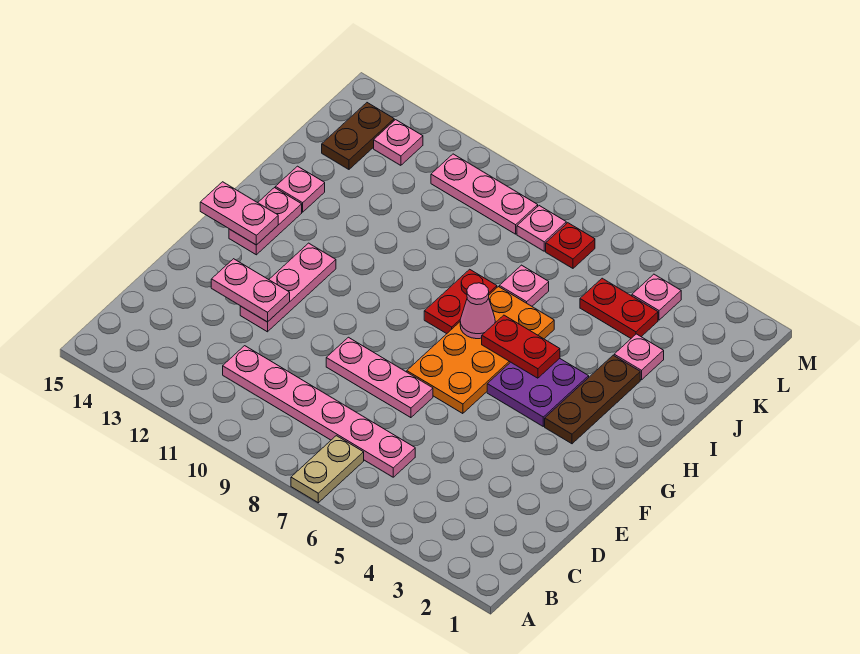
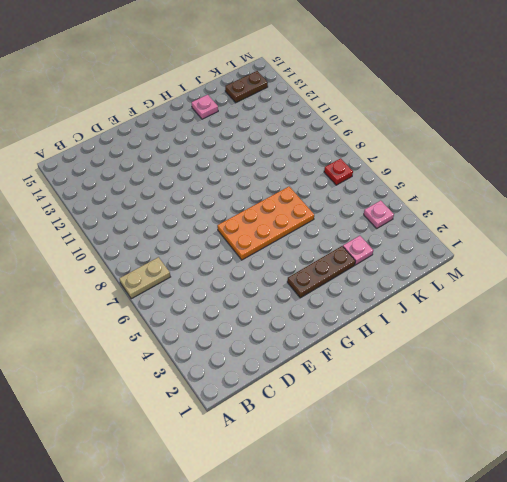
none -> pink 1x6 plate [223,346,415,477]
none -> pink 1x3 plate [326,337,433,418]
none -> pink 1x3 plate [240,243,336,332]

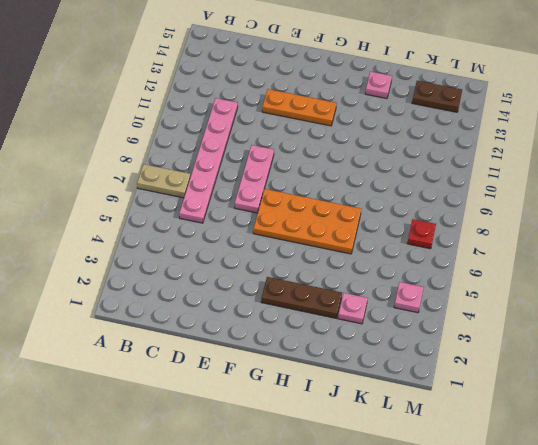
orange 1x3 plate [262,89,337,126] -> pink 1x3 plate [240,243,336,332]
none -> purple 2x2 plate [487,359,589,426]
none -> pink 1x2 plate [229,188,302,255]
none -> red 1x2 plate [424,269,497,334]

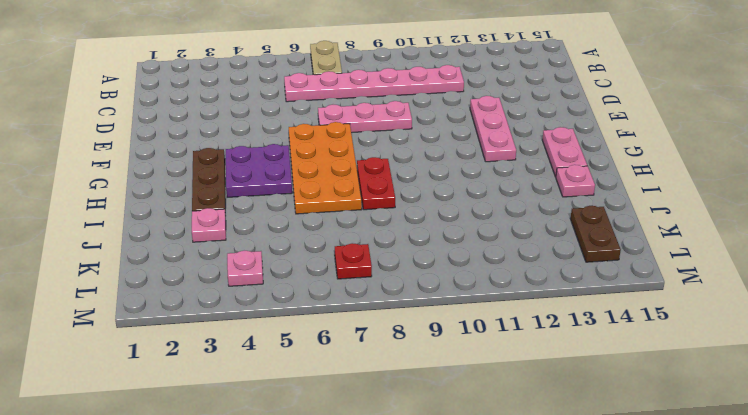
none -> pink 1x1 plate [499,265,549,306]
none -> red 1x2 plate [580,278,658,338]
none -> pink 1x1 plate [517,206,566,251]

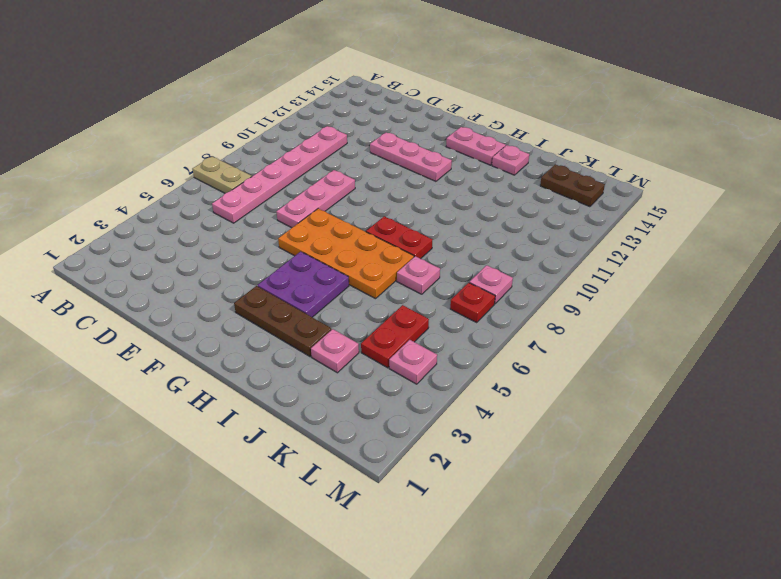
none -> pink 1x3 plate [431,154,538,234]
none -> pink 1x1 plate [374,120,423,165]
none -> pink 1x2 plate [211,259,290,322]

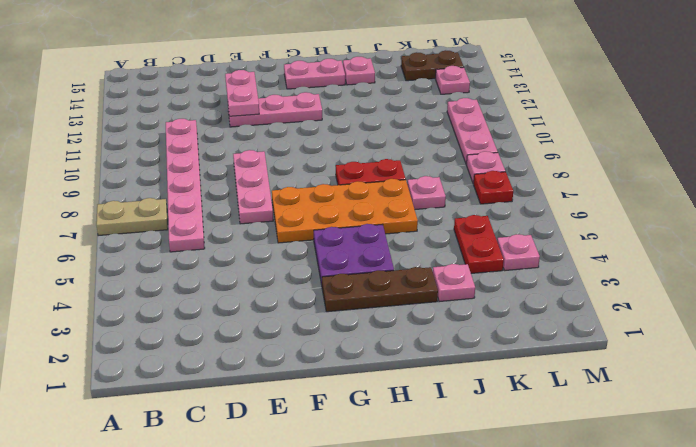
none -> pink 1x2 plate [200,182,278,245]
none -> red 1x2 plate [482,315,560,378]
none -> pink 1x1 cone [460,283,495,339]

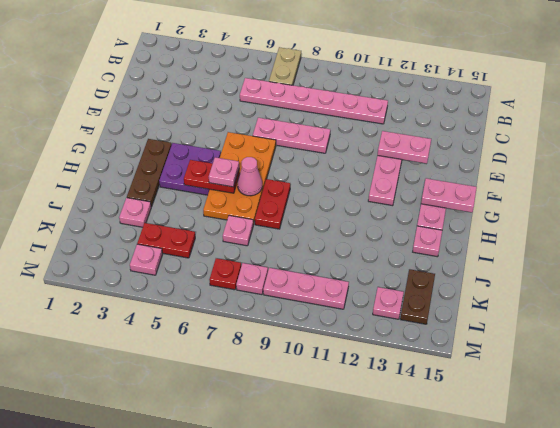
pink 1x1 plate [209,157,239,187] -> none

